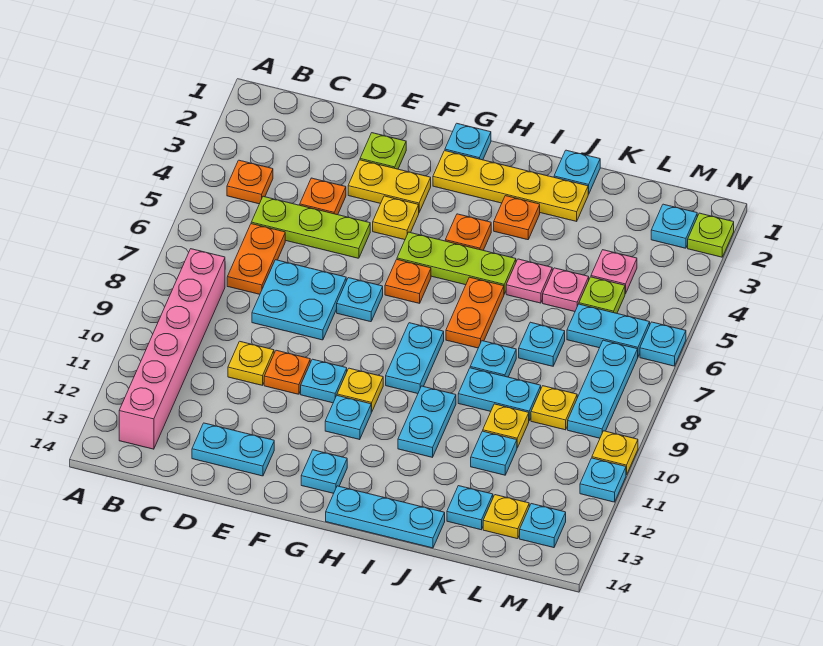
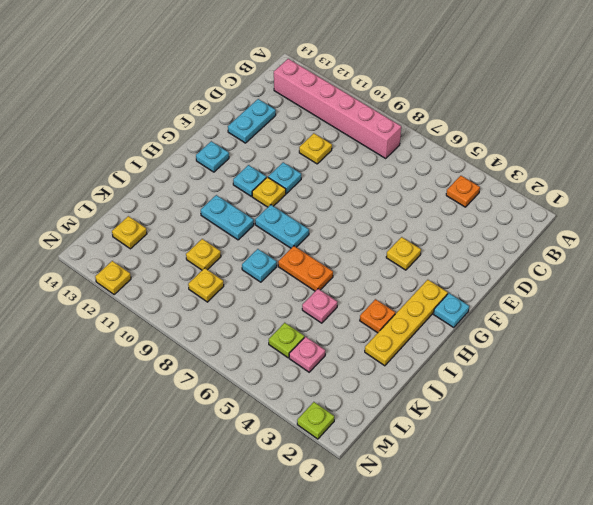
yellow 1x1 plate [95,261,131,294] -> yellow 1x1 plate moved to [592,431,638,475]
none -> lime 1x3 plate [251,196,370,258]
none -> orange 1x2 plate [227,224,285,294]
none -> orange 1x1 plate [300,178,346,215]
none -> cyan 2x2 plate [252,260,346,340]

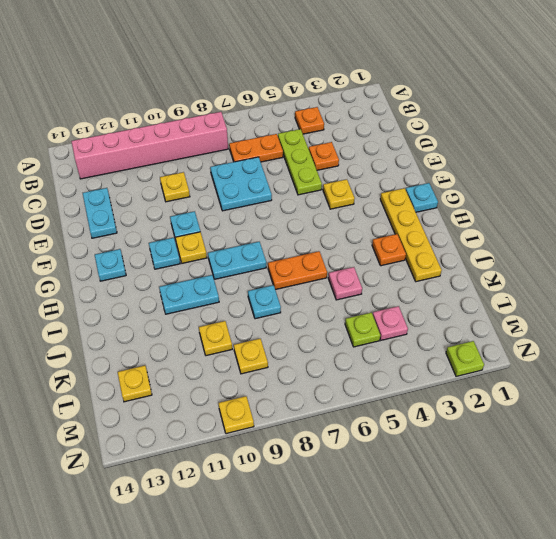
none -> lime 1x1 plate [360,133,406,169]
none -> yellow 1x2 plate [348,160,431,212]
none -> orange 1x1 plate [264,350,310,394]
none -> cyan 1x1 plate [337,278,383,322]

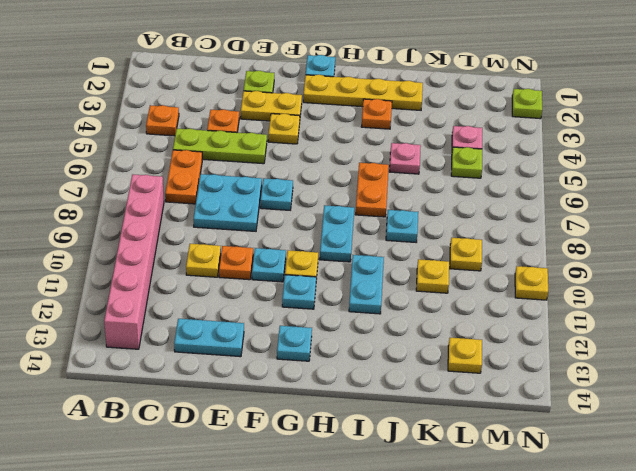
none -> lime 1x3 plate [397,232,516,294]
none -> orange 1x1 plate [385,260,431,303]
none -> orange 1x1 plate [445,214,491,250]
none -> cyan 1x3 plate [326,486,445,548]

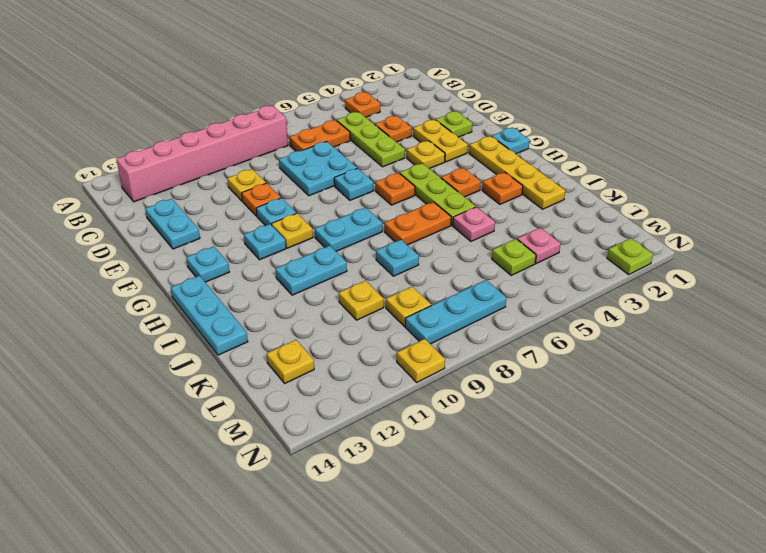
none -> cyan 1x1 plate [554,150,600,194]
none -> cyan 1x2 plate [458,368,541,420]
none -> pink 1x1 plate [543,268,589,312]
none -> cyan 1x1 plate [519,322,565,366]

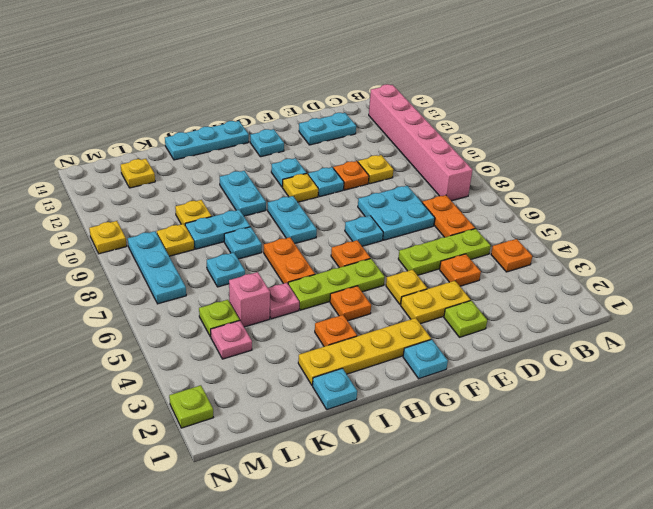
pink 1x1 brick [229,272,270,327] -> pink 1x1 plate [543,268,589,312]
none -> cyan 1x1 plate [471,431,517,475]
none -> cyan 1x1 plate [447,486,493,530]
none -> cyan 1x2 plate [567,304,650,356]
none -> cyan 1x1 plate [651,204,697,248]

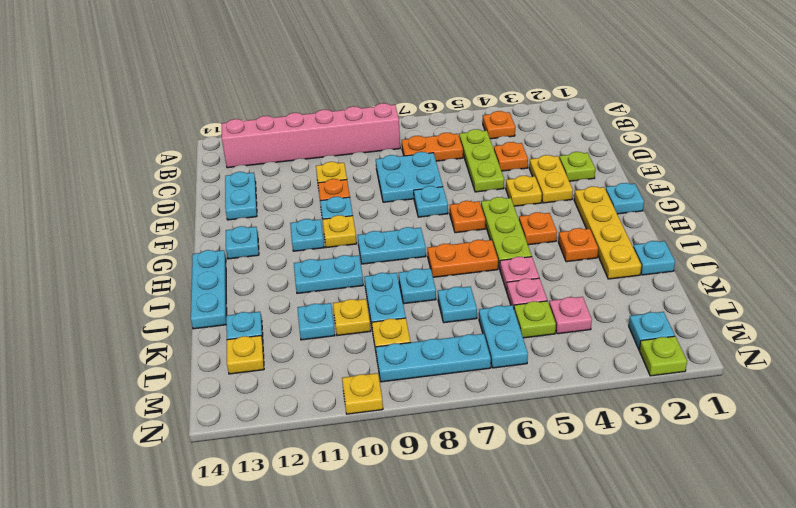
none -> cyan 1x1 plate [520,504,566,548]
none -> cyan 1x1 plate [640,322,686,366]
none -> cyan 1x1 plate [580,458,626,502]

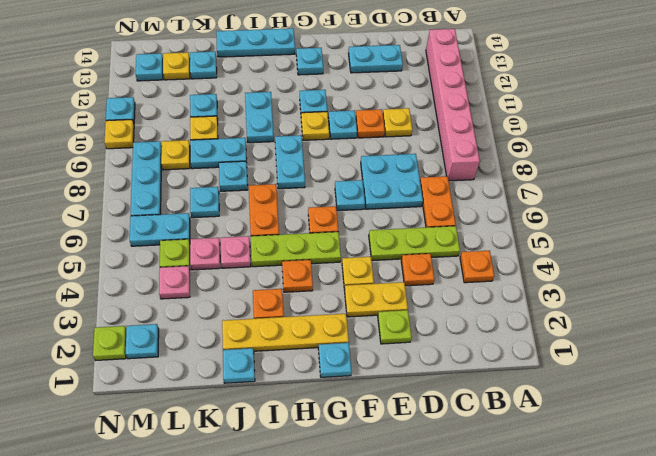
none -> cyan 1x1 plate [640,322,686,366]

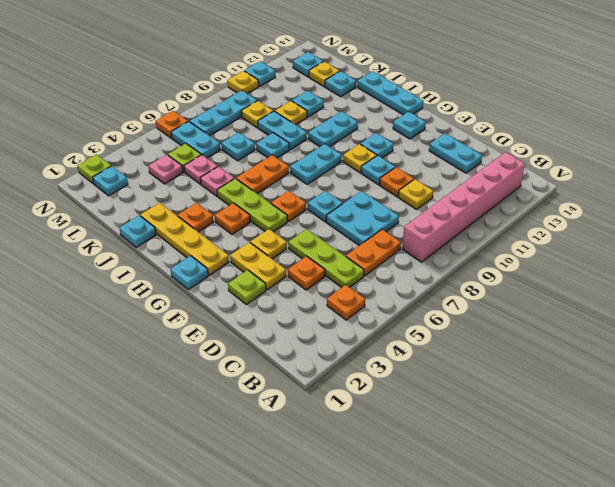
orange 1x1 plate [156,111,188,138] -> cyan 1x1 plate [640,322,686,366]

